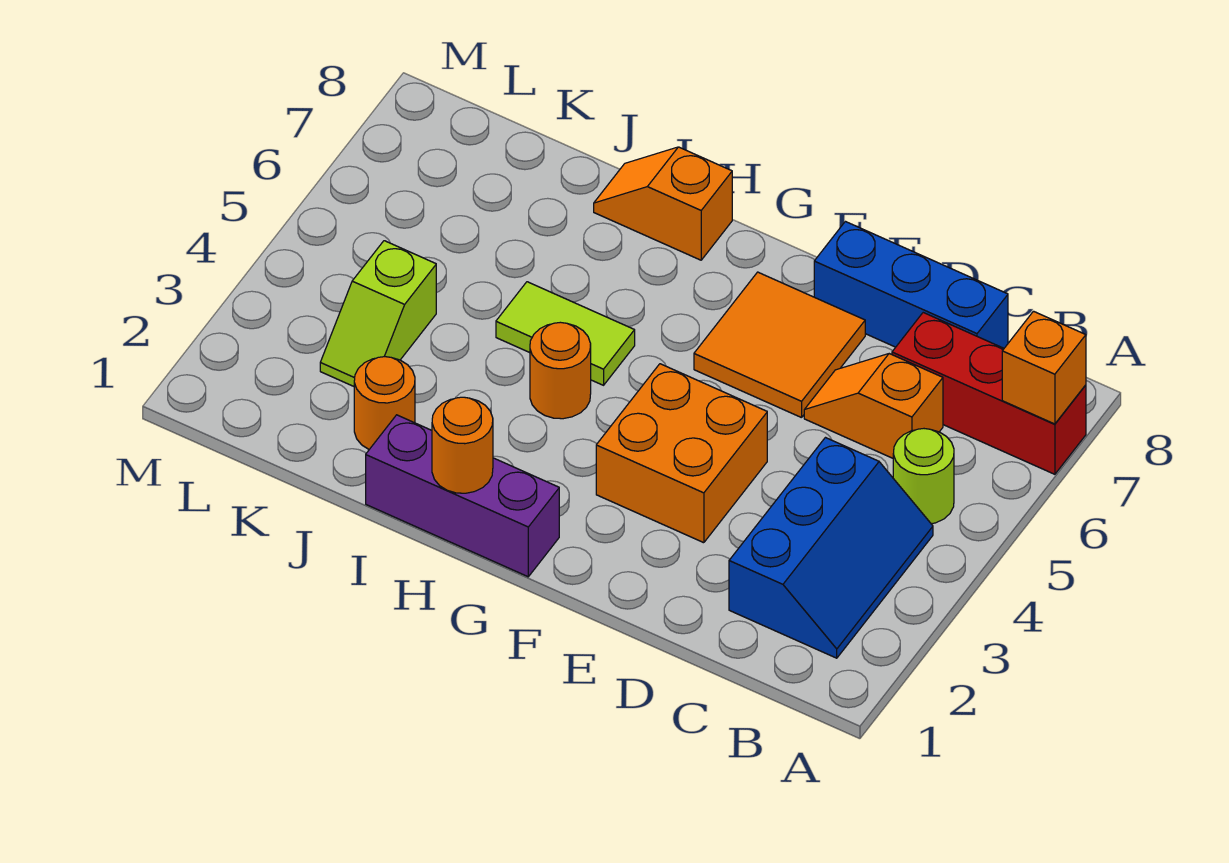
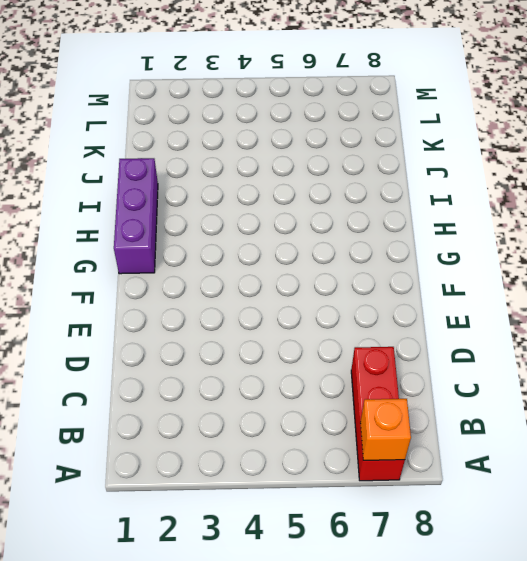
none -> blue 2x3 slope [729,438,933,658]
none -> lime 1x1 round brick [893,429,954,524]
none -> orange 1x2 slope [804,354,943,458]

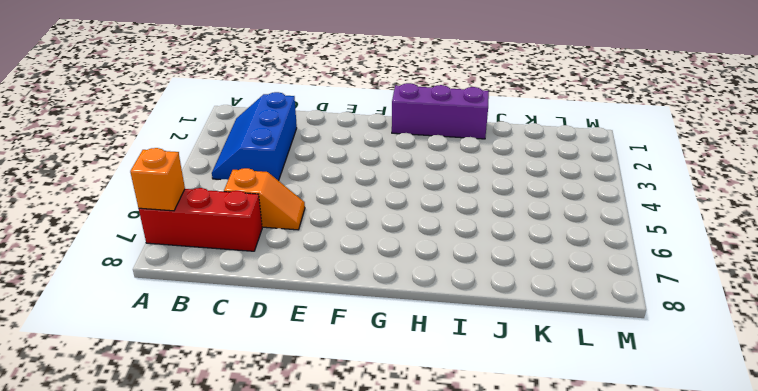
none -> lime 1x1 round brick [893,429,954,524]
none -> blue 1x3 brick [814,222,1008,348]
none -> orange 2x2 brick [596,364,767,543]

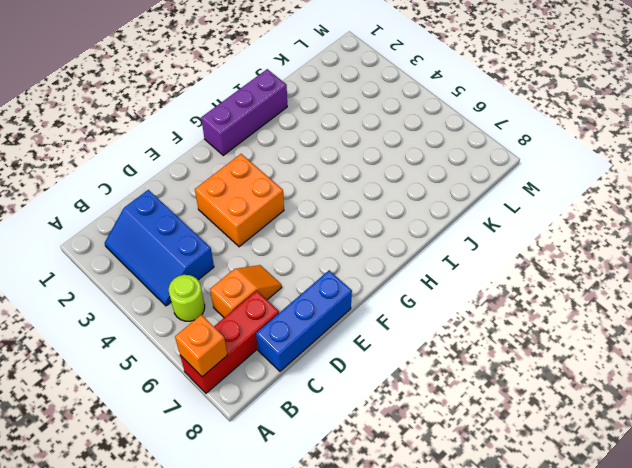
none -> orange 2x2 tile [694,272,865,418]
none -> orange 1x1 round brick [530,322,591,419]
none -> lime 1x2 tile [496,282,635,385]

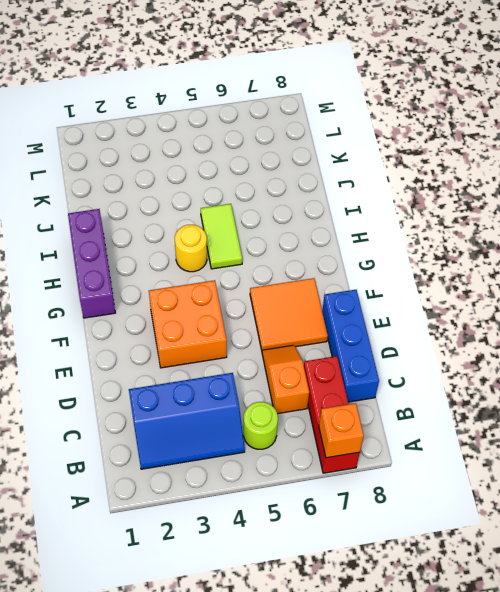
yellow 1x1 round brick [175,225,207,272] -> orange 1x1 round brick [530,322,591,419]
none -> orange 1x2 slope [594,147,732,260]
none -> orange 1x1 round brick [354,357,415,449]
none -> lime 1x2 slope [320,241,436,386]

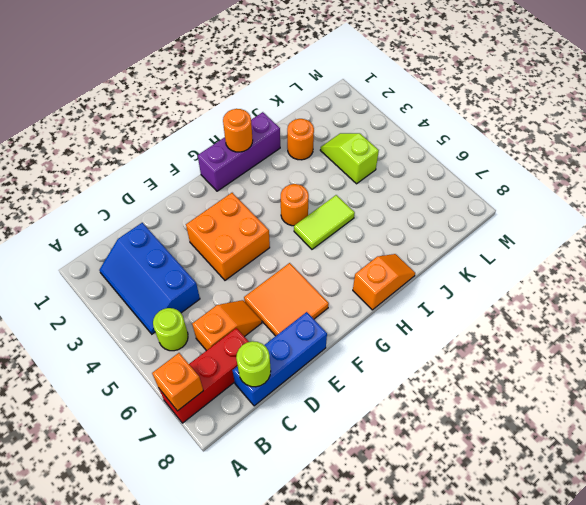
lime 1x1 round brick [236,341,271,387] -> none

